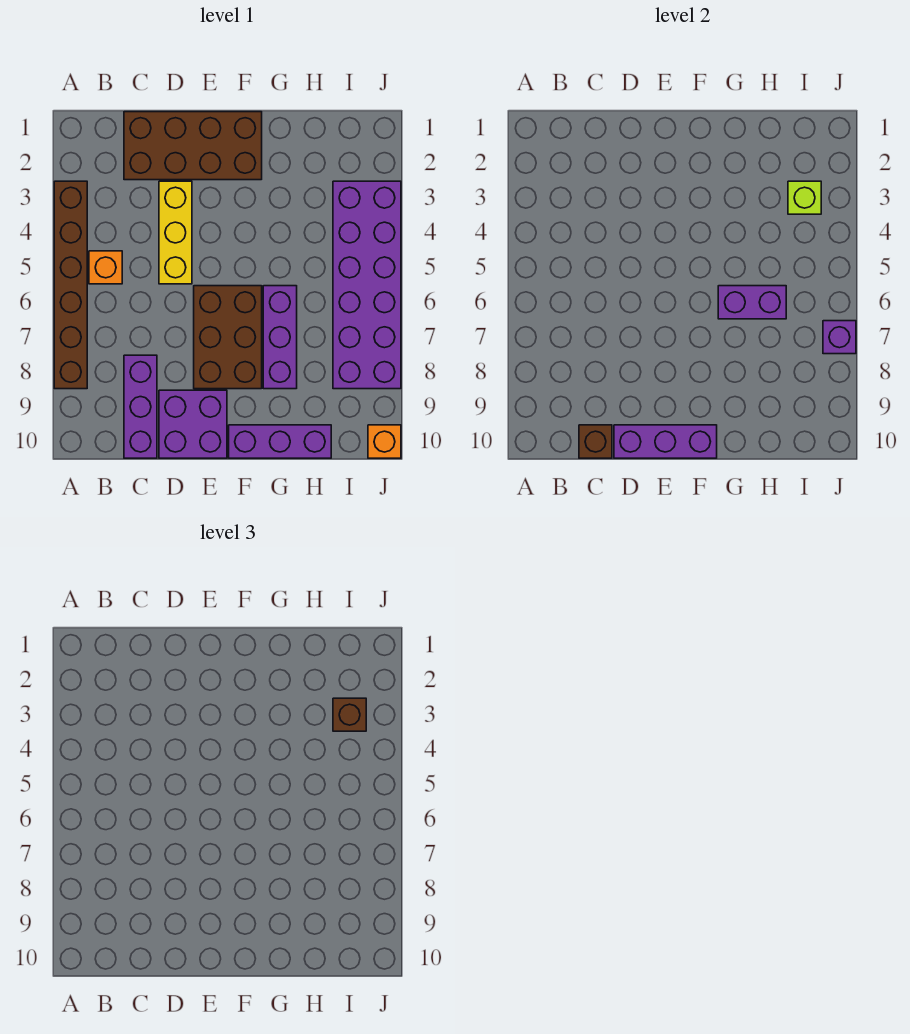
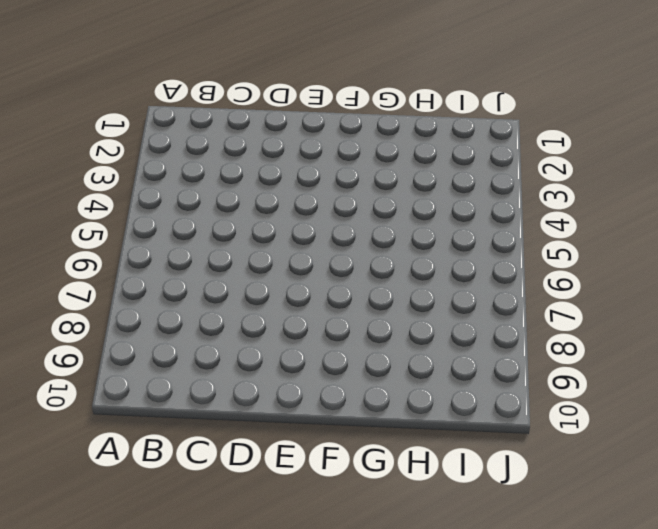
none -> brown 1x6 brick [54,181,87,389]
none -> orange 1x1 brick [89,251,122,284]
none -> brown 2x4 brick [124,112,262,180]

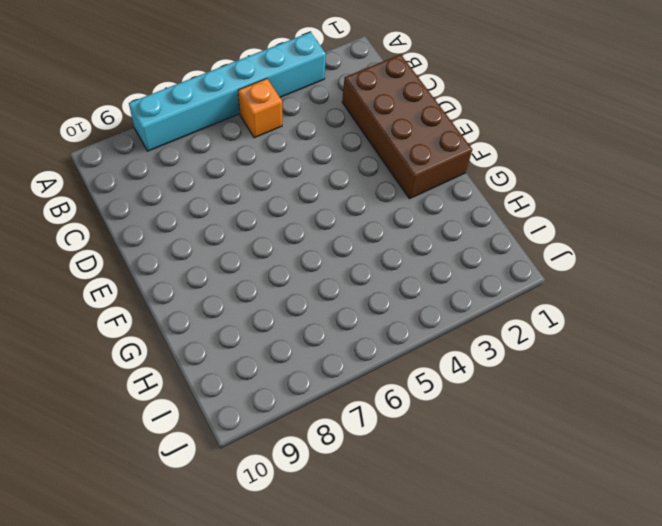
cyan 1x6 brick [129,32,326,151] -> brown 1x6 brick [54,181,87,389]
none -> purple 1x3 brick [124,355,157,458]
none -> yellow 1x3 brick [159,181,192,284]
none -> purple 2x2 brick [159,390,227,458]

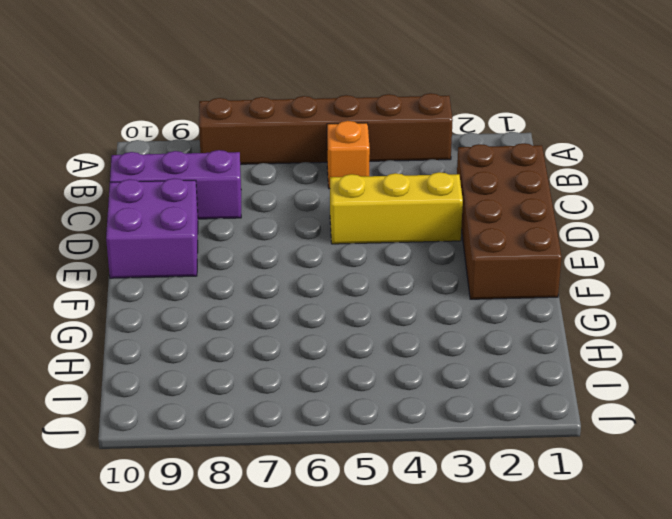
none -> brown 2x3 brick [194,286,262,389]
none -> purple 1x3 brick [229,425,331,458]
none -> purple 1x3 brick [263,286,297,389]

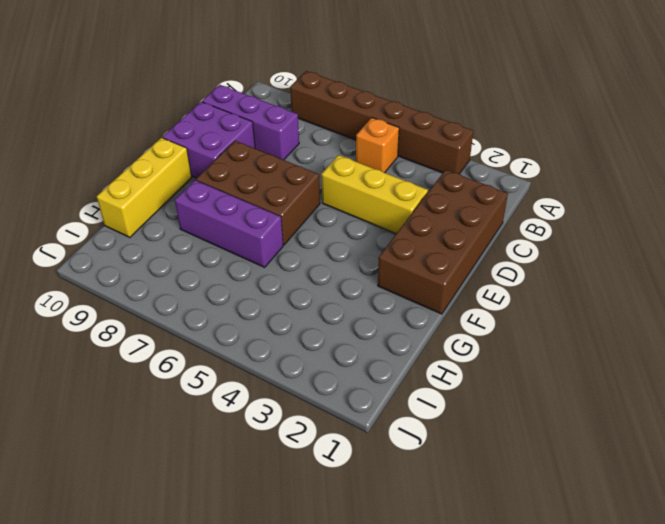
yellow 1x3 brick [97,138,192,237] -> purple 1x3 brick [229,425,331,458]
none -> purple 2x6 brick [333,181,401,389]
none -> orange 1x1 brick [368,425,401,458]
none -> brown 1x1 brick [579,425,612,458]

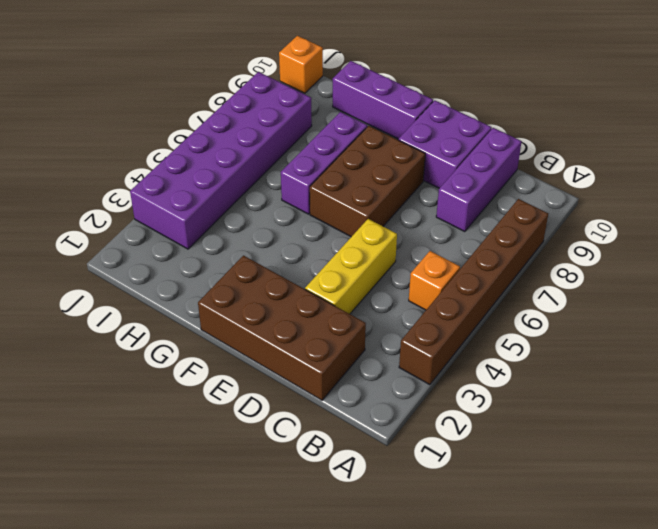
none -> brown 1x1 brick [579,425,612,458]
none -> purple 1x3 brick [614,425,717,458]
none -> purple 1x2 brick [718,286,786,319]

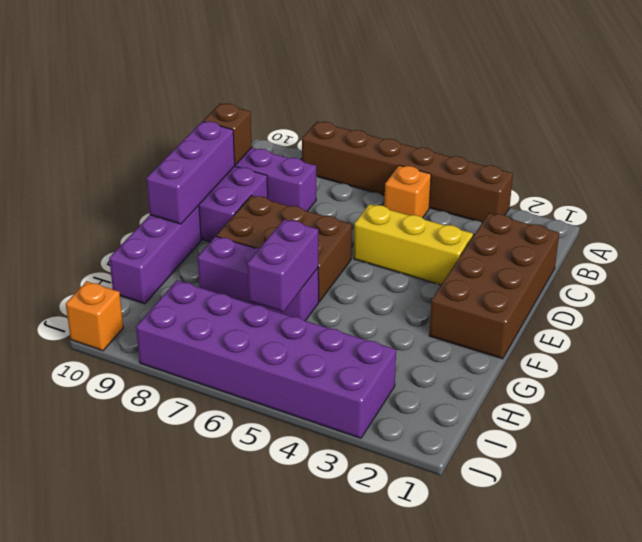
none -> lime 1x1 brick [788,181,821,214]
none -> purple 1x1 brick [823,321,856,354]
none -> brown 1x1 brick [333,698,366,731]

